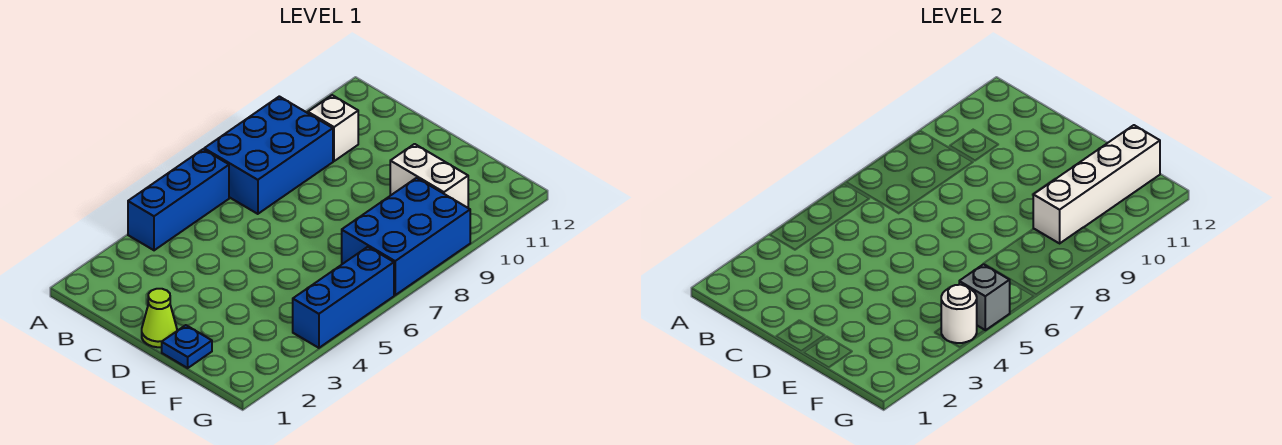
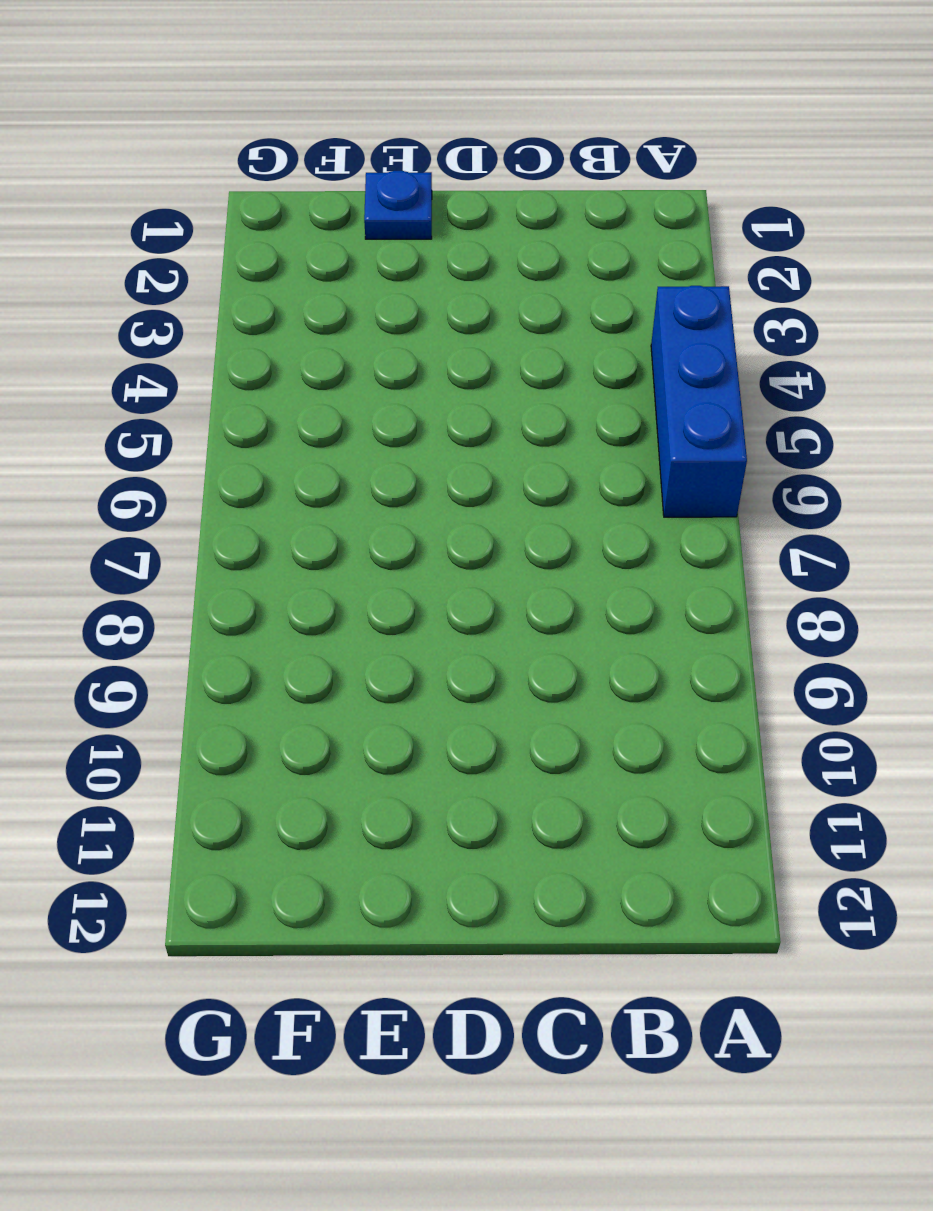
none -> blue 2x3 brick [204,96,333,214]
none -> white 1x1 brick [308,95,358,161]

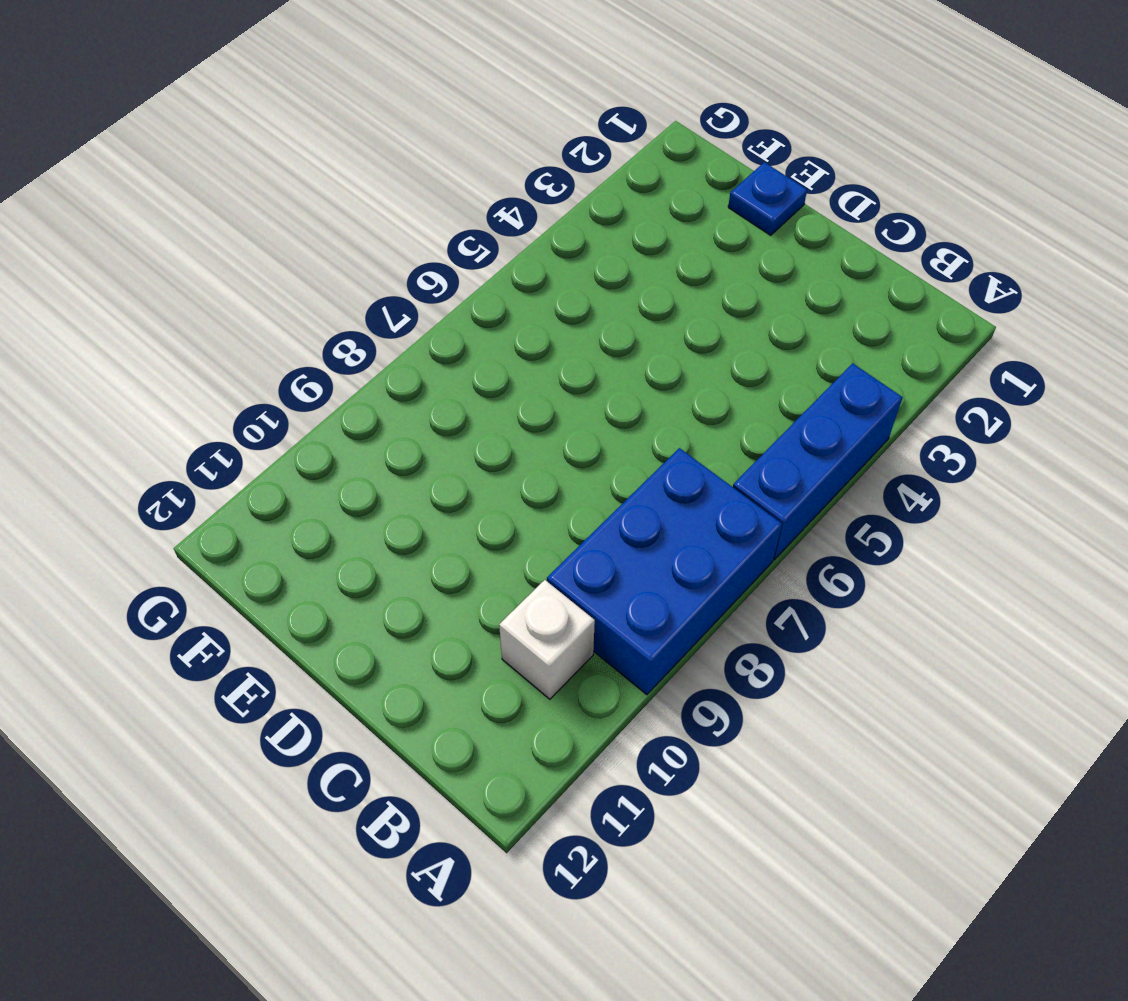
none -> lime 1x1 cone [142,289,177,347]
none -> white 1x2 brick [390,144,468,208]

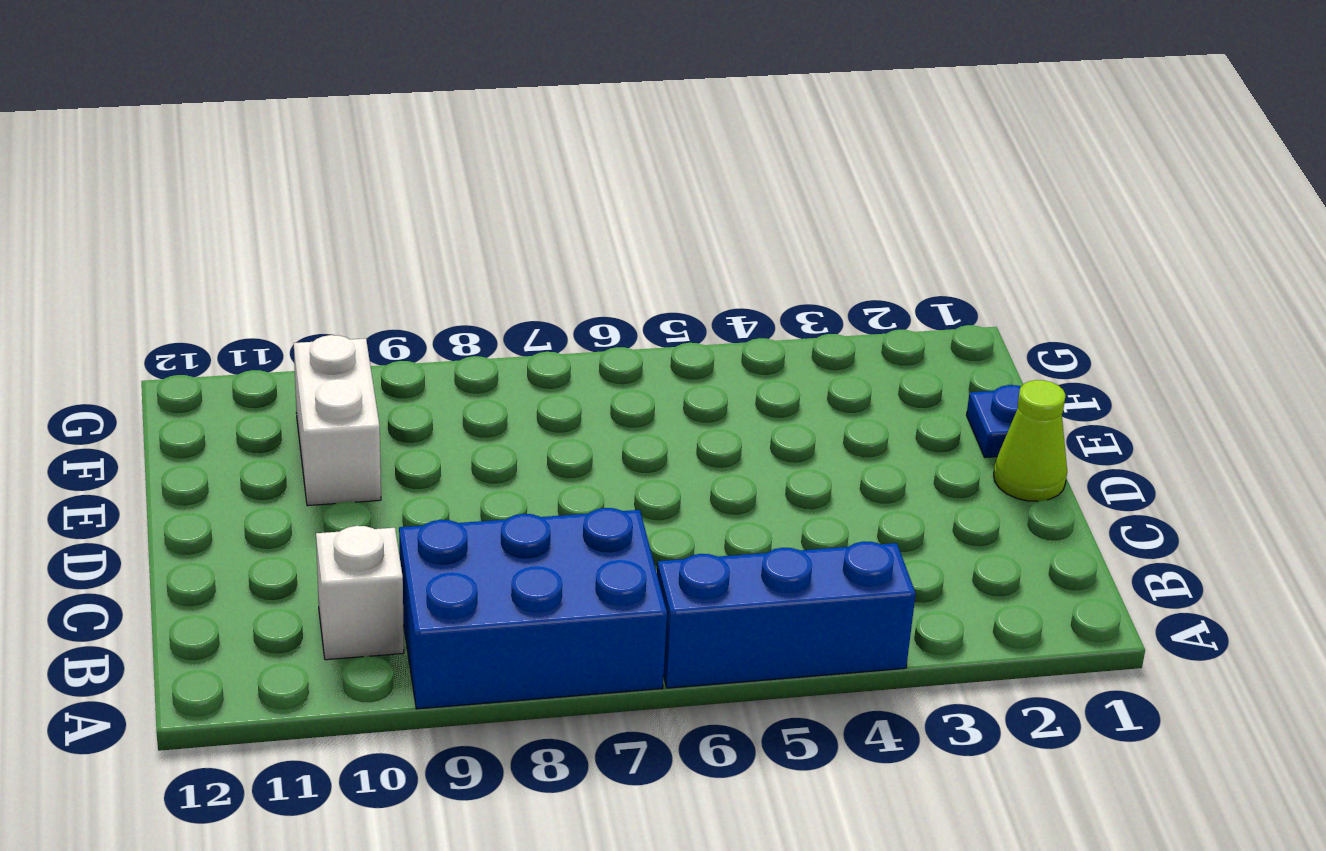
none -> blue 2x3 brick [342,178,470,295]
none -> blue 1x3 brick [293,247,394,348]

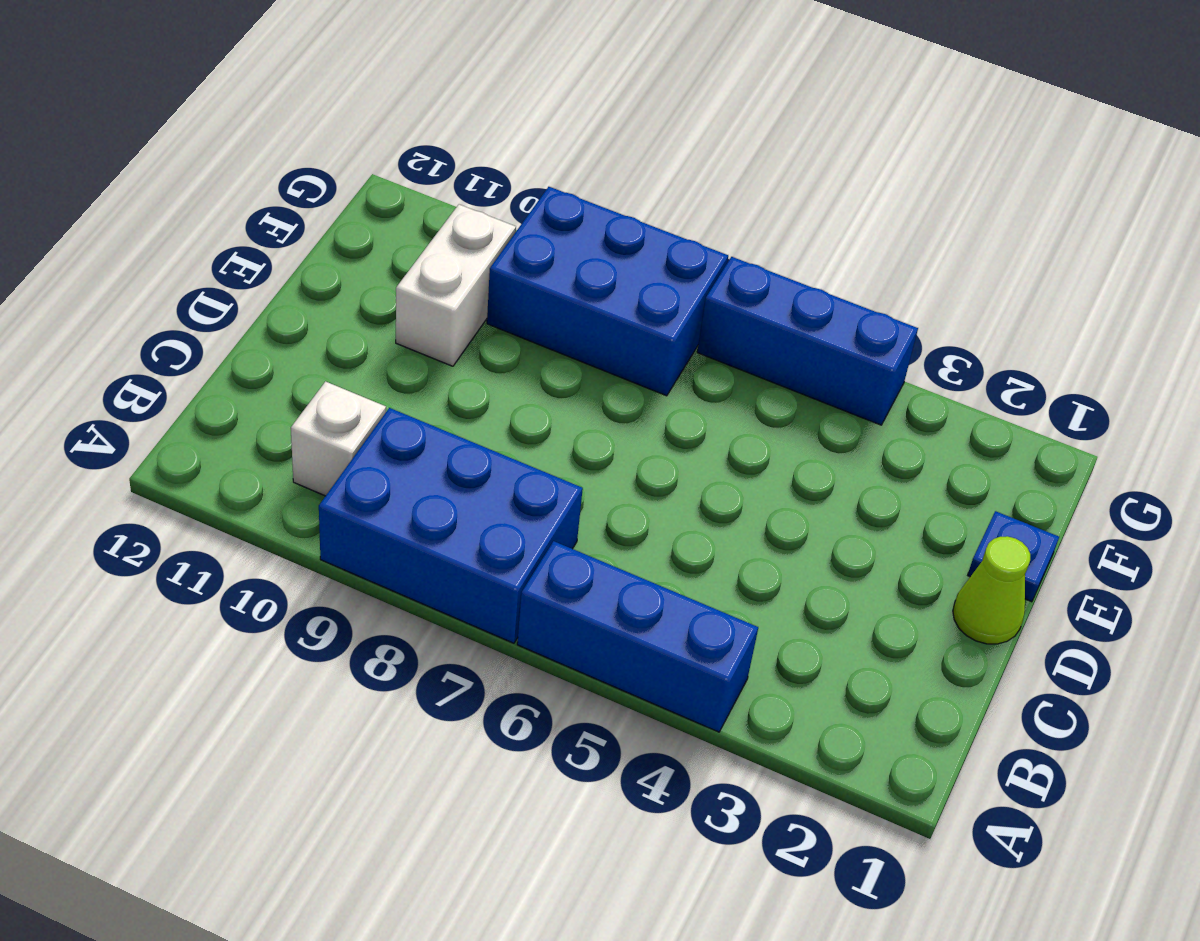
none -> white 1x4 brick [1033,125,1160,243]
none -> white 1x1 round brick [941,285,977,343]

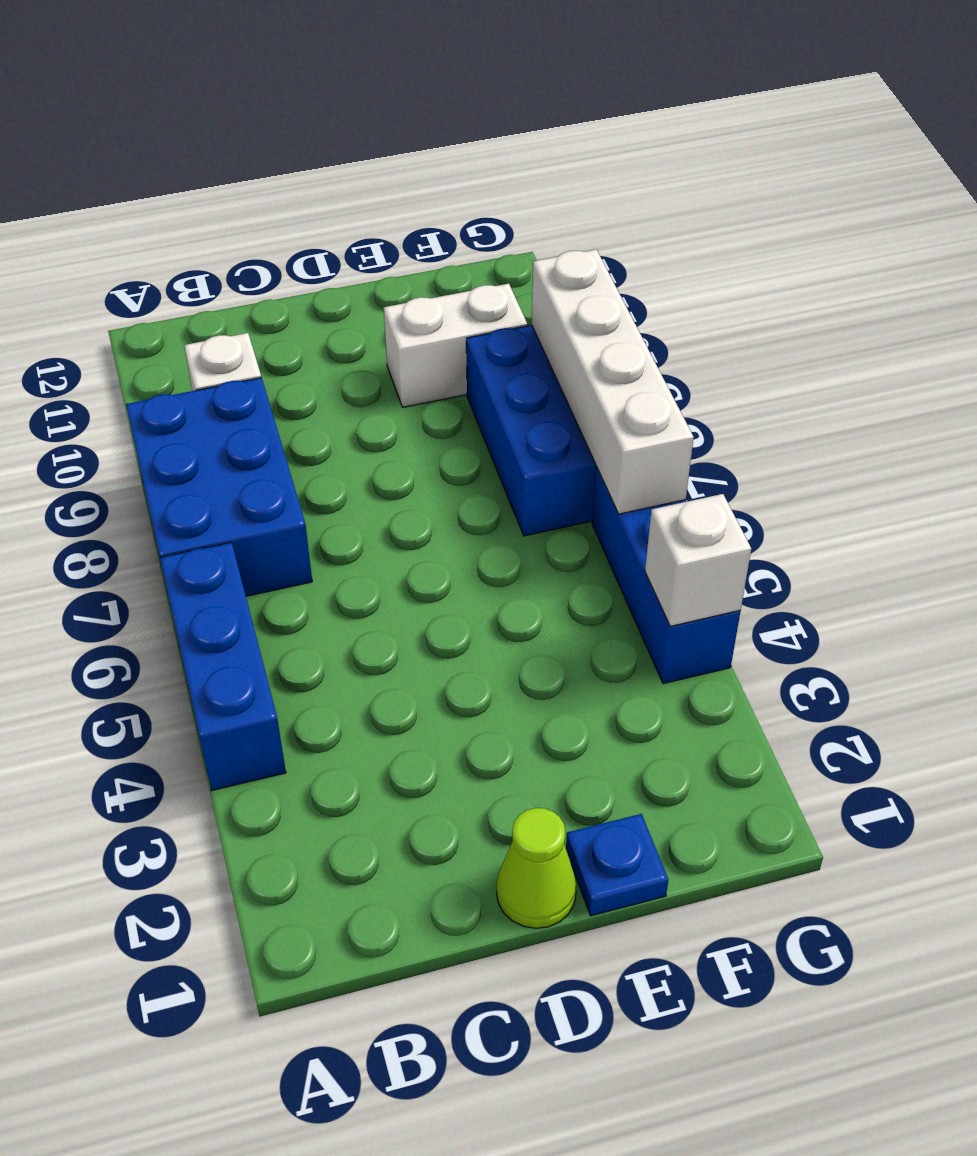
white 1x1 brick [645,494,751,626] -> white 1x1 round brick [941,285,977,343]
white 1x4 brick [532,249,694,514] -> white 1x4 brick moved to [1033,125,1160,243]
none -> grey 1x1 brick [959,264,1010,330]

